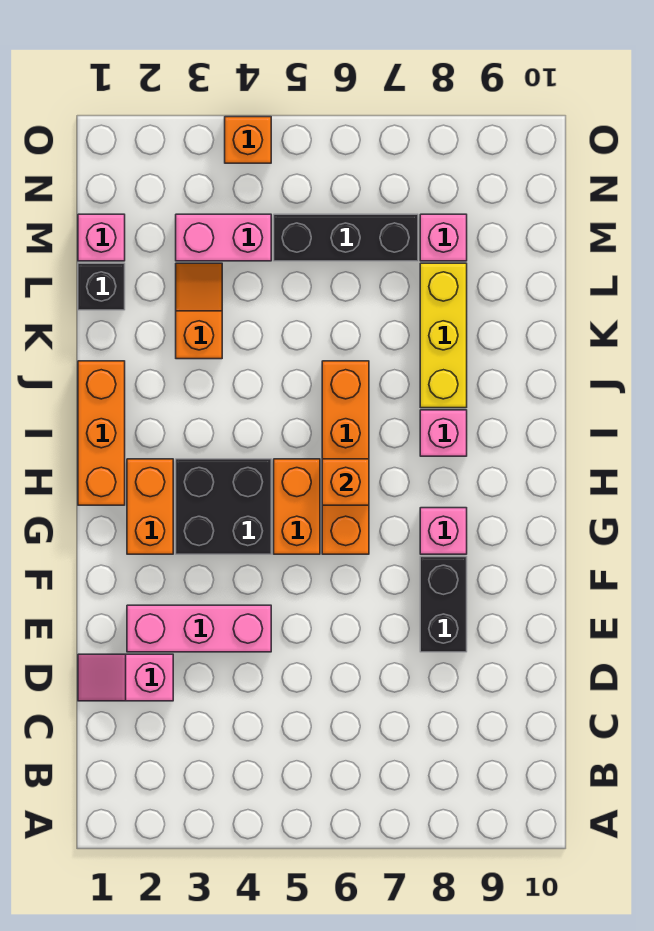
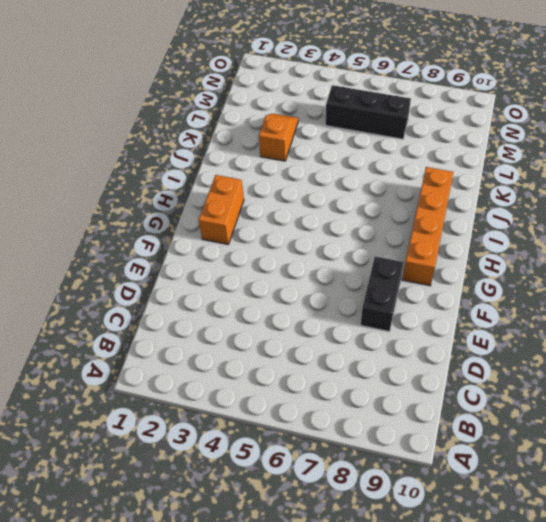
orange 1x4 brick [402,167,453,286] -> orange 1x4 brick moved to [322,361,369,554]
none -> pink 1x2 slope [78,654,173,701]
none -> pink 1x3 brick [127,605,271,652]
none -> black 2x2 brick [176,459,271,554]

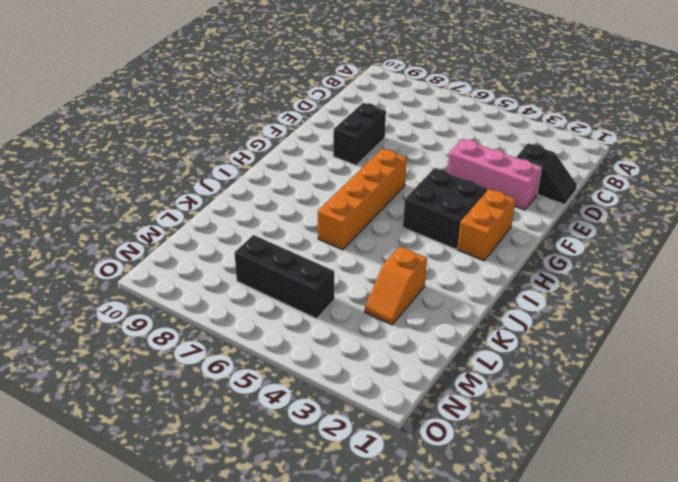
black 1x2 slope [516,143,577,205] -> pink 1x2 slope [78,654,173,701]
none -> orange 1x2 brick [274,459,320,554]
none -> pink 1x1 brick [420,508,467,554]
none -> orange 1x3 brick [78,361,125,505]

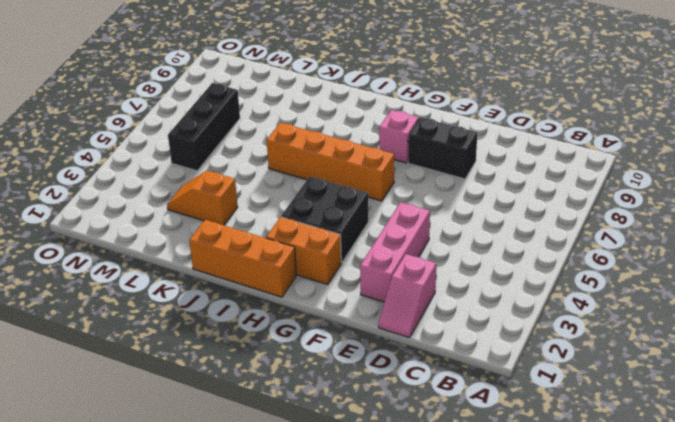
none -> orange 1x2 brick [274,459,320,554]
none -> pink 1x1 brick [420,410,467,456]
none -> yellow 1x3 brick [420,263,467,408]

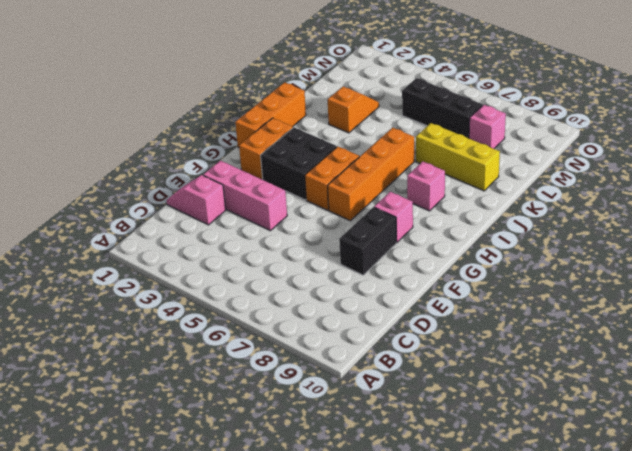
yellow 1x3 brick [416,123,500,191] -> yellow 1x3 brick turned to [420,263,467,408]
none -> black 1x1 brick [78,263,125,310]
none -> pink 1x1 brick [78,214,125,261]
none -> pink 1x2 brick [176,214,271,261]

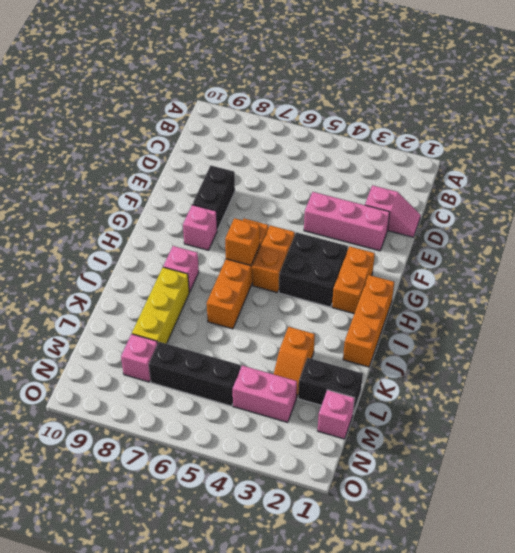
black 1x2 brick [298,358,363,413] -> black 1x1 brick [78,263,125,310]
none -> orange 1x1 brick [225,117,271,163]

